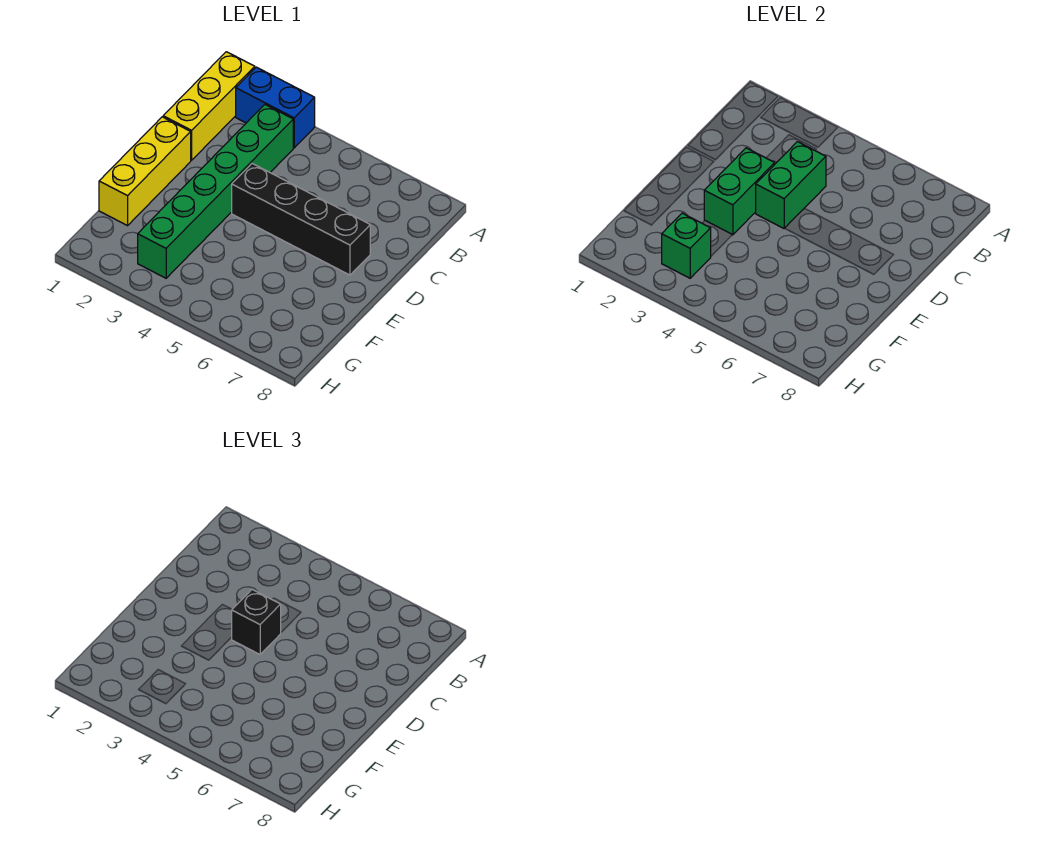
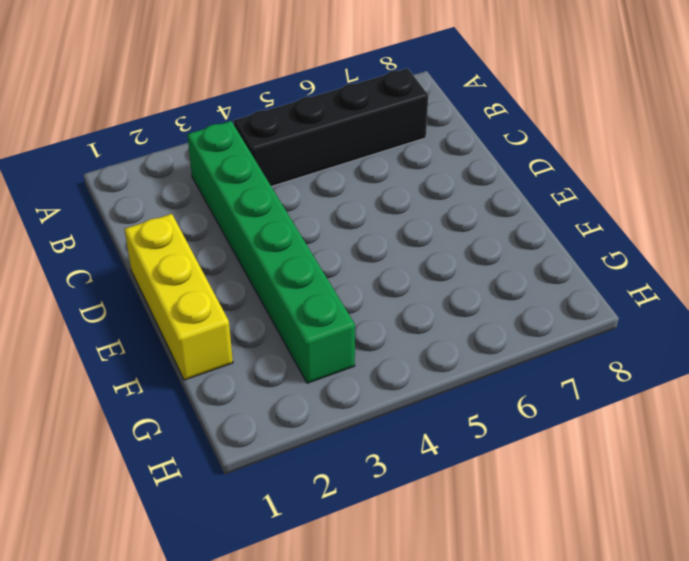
black 1x4 brick [234,68,428,187] -> black 1x4 brick moved to [232,164,370,275]
none -> yellow 1x3 brick [163,52,255,160]
none -> blue 1x2 brick [236,67,315,148]

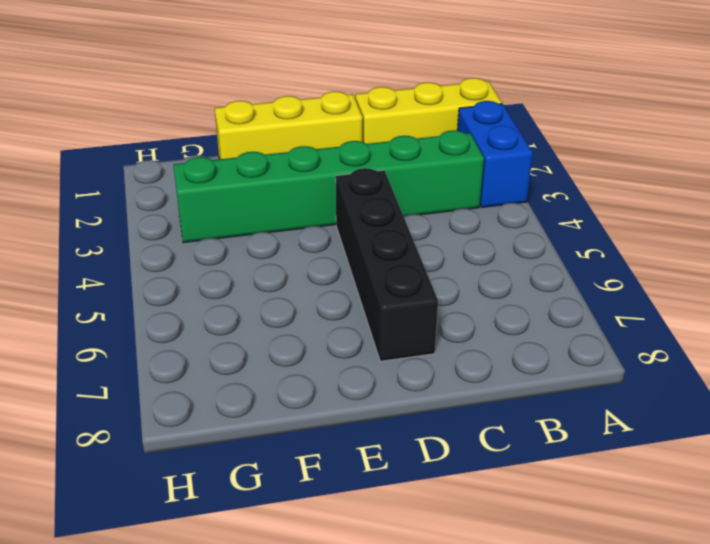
none -> green 1x2 brick [756,142,826,228]
none -> green 1x2 brick [704,148,775,235]

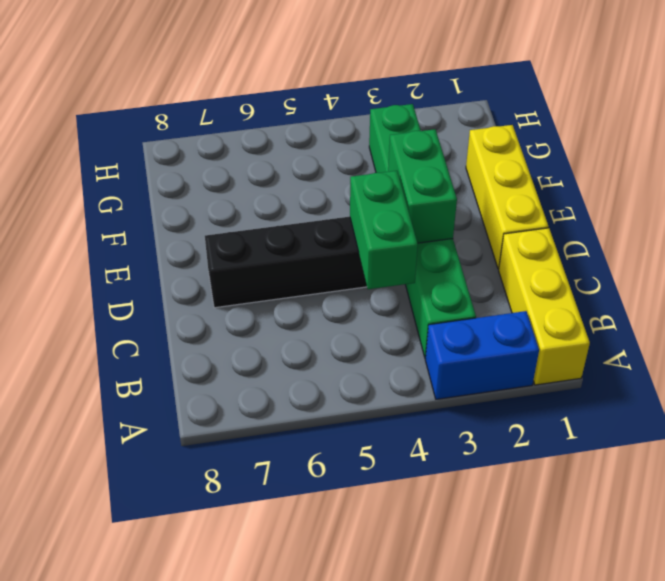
none -> green 1x1 brick [662,213,711,278]
none -> black 1x1 brick [232,590,281,654]

